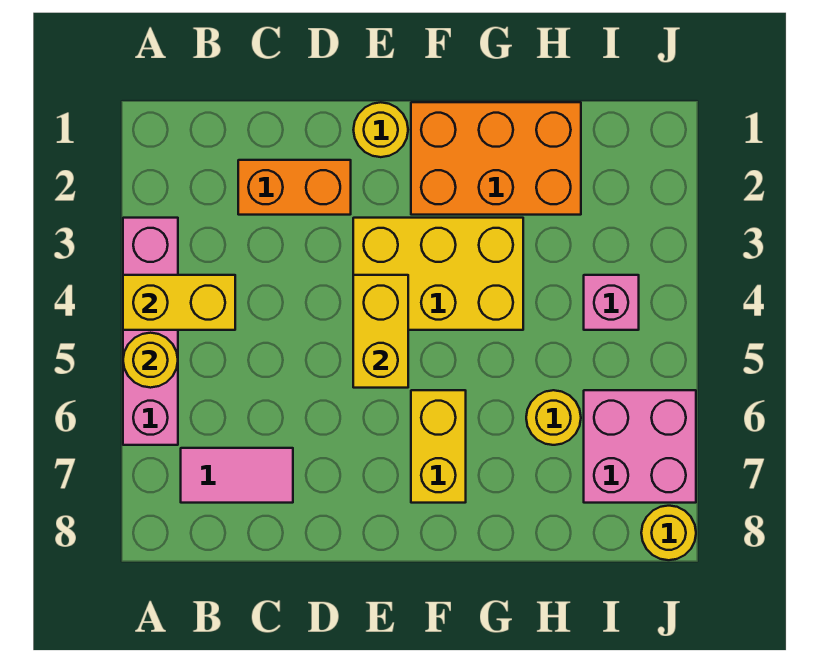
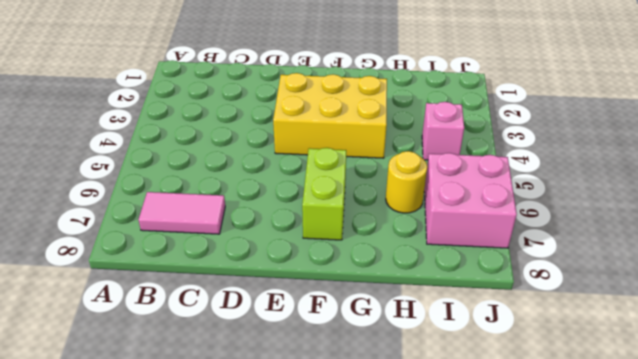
lime 1x2 brick [302,148,346,240] -> yellow 1x2 brick [411,390,466,503]
none -> pink 1x4 brick [123,218,178,445]
none -> orange 1x2 brick [238,160,351,215]
none -> yellow 1x1 round brick [353,102,408,157]

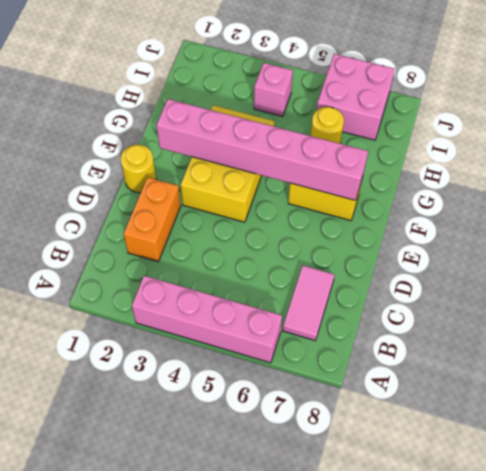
pink 1x6 brick [156,99,368,200] -> none
none -> orange 2x3 brick [411,102,581,215]
none -> yellow 1x1 round brick [641,506,696,560]
none -> yellow 1x2 brick [123,275,235,330]

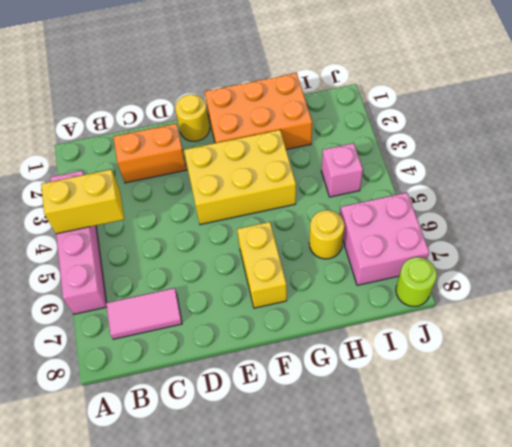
lime 1x1 round brick [396,257,437,306] -> yellow 1x1 round brick [641,506,696,560]
none -> yellow 1x1 round brick [123,333,178,388]
none -> yellow 1x2 brick [353,275,408,388]

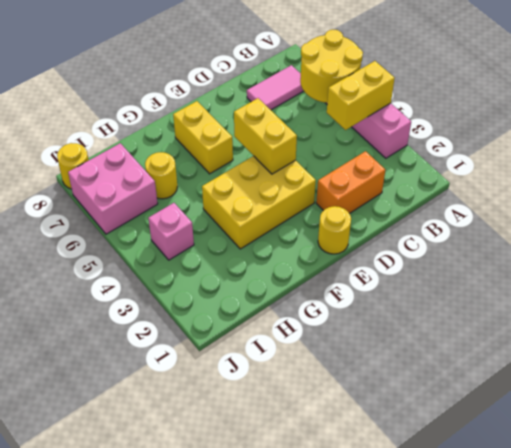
yellow 2x2 round brick [300,30,363,103] -> yellow 1x1 round brick [123,333,178,388]
none -> orange 2x3 brick [411,102,581,215]

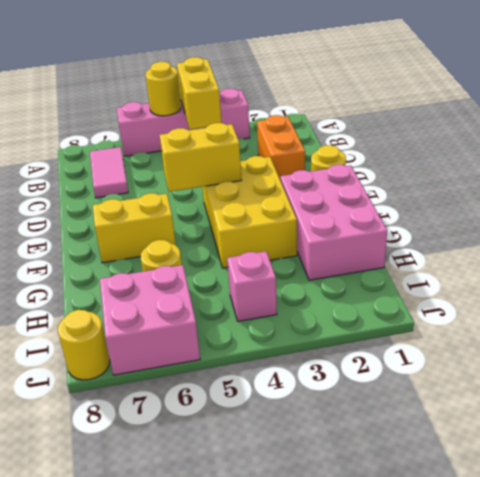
pink 2x3 brick [280,165,387,280] -> orange 2x3 brick [411,102,581,215]

